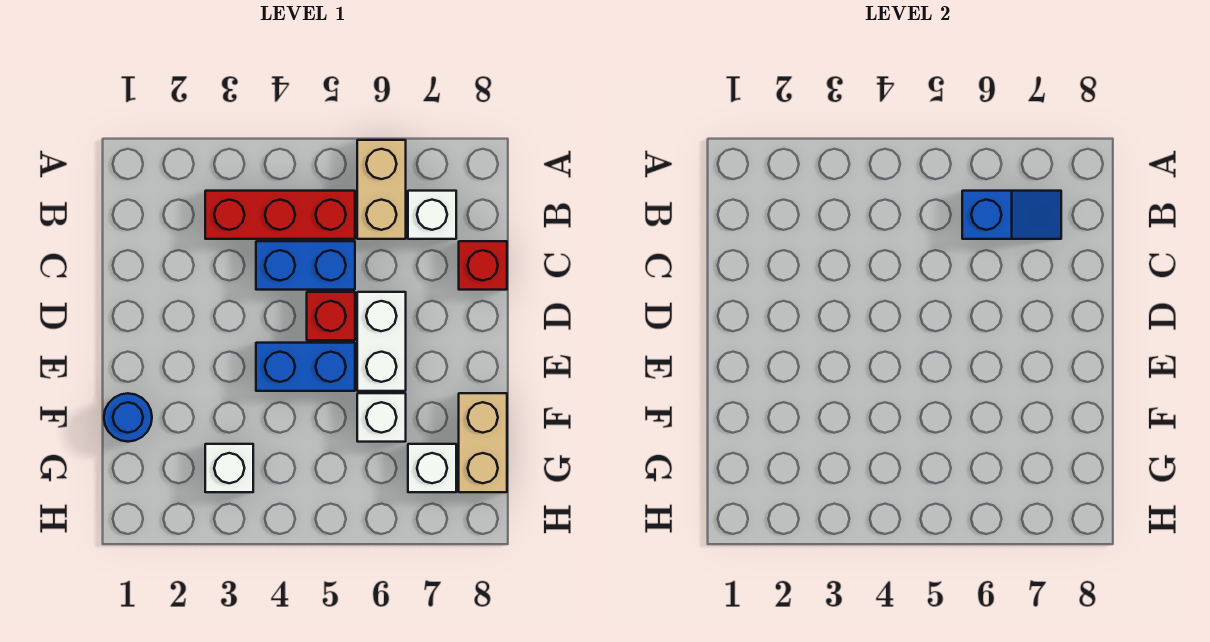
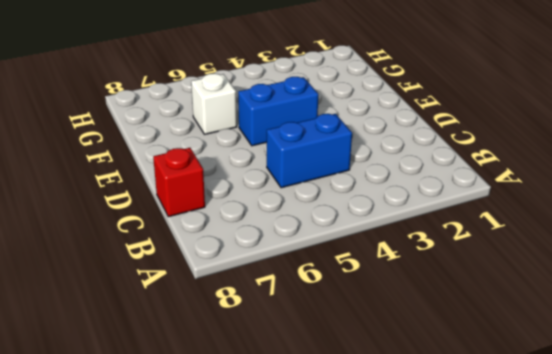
none -> tan 1x2 brick [357,140,406,239]
none -> red 1x3 brick [205,191,355,239]
none -> white 1x1 brick [408,191,456,239]

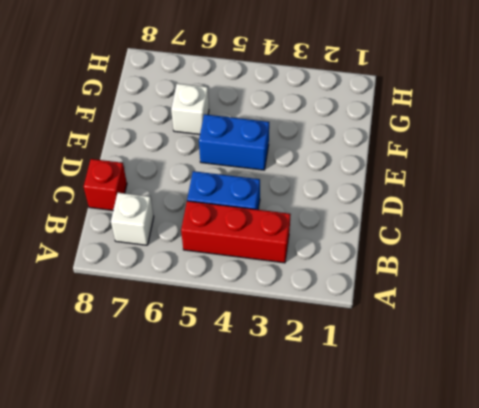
none -> tan 1x2 brick [357,140,406,239]
none -> red 1x1 brick [307,292,355,340]
none -> white 1x2 brick [357,292,406,391]

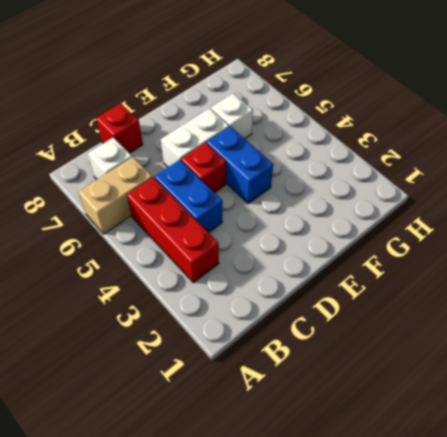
none -> blue 1x1 round brick [104,393,152,442]
none -> tan 1x2 brick [459,393,507,492]
none -> white 1x1 brick [205,444,253,492]

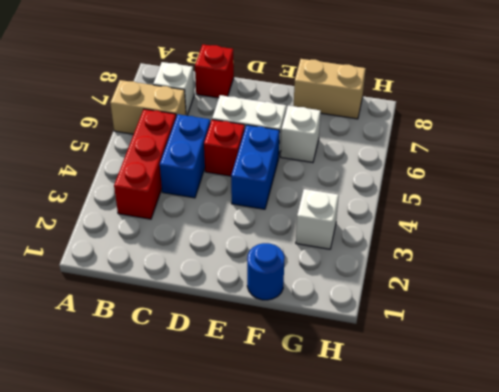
none -> white 1x1 brick [408,444,456,492]
none -> blue 1x2 slope [962,191,1061,239]

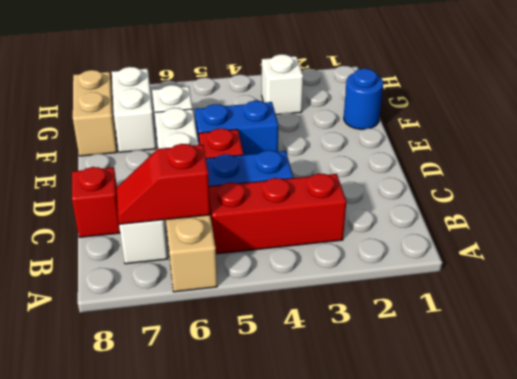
red 1x2 slope [117,144,210,224] -> blue 1x2 slope [962,191,1061,239]
white 1x2 brick [112,67,156,152] -> white 1x1 brick [408,444,456,492]

